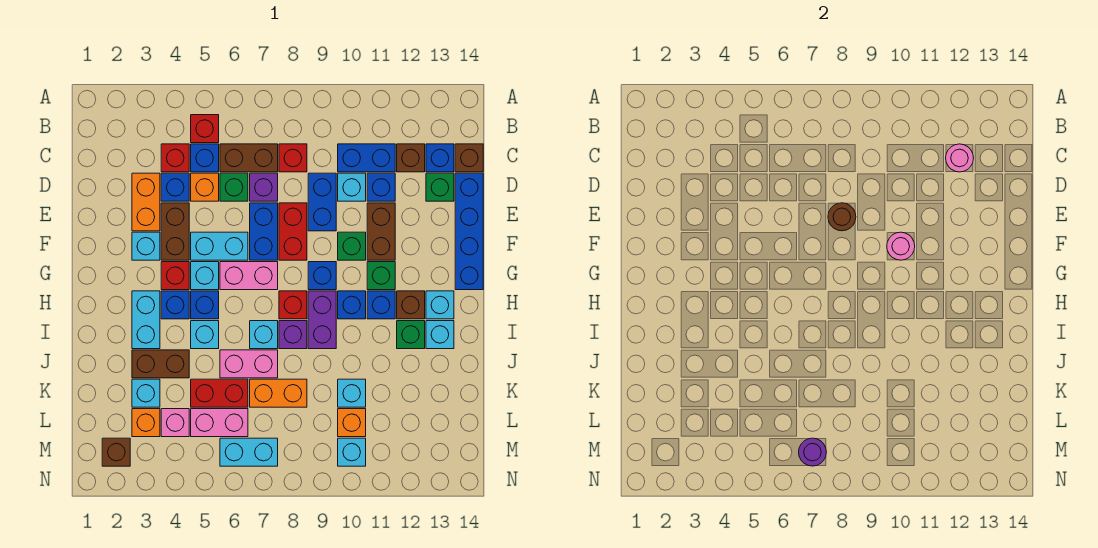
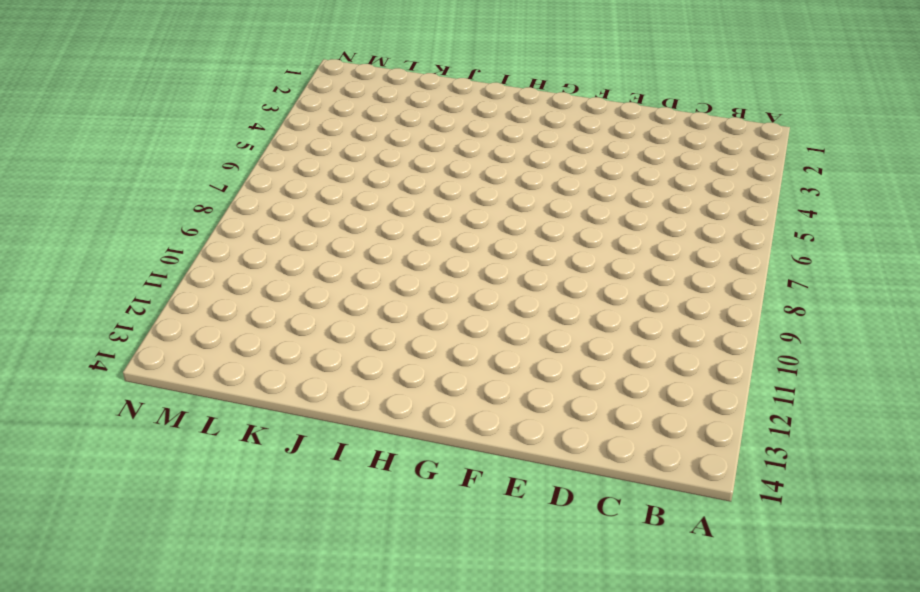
none -> red 1x1 brick [191,115,219,143]
none -> red 1x1 brick [161,144,189,172]
none -> blue 1x1 brick [191,144,219,172]
none -> brown 1x2 brick [220,144,278,172]

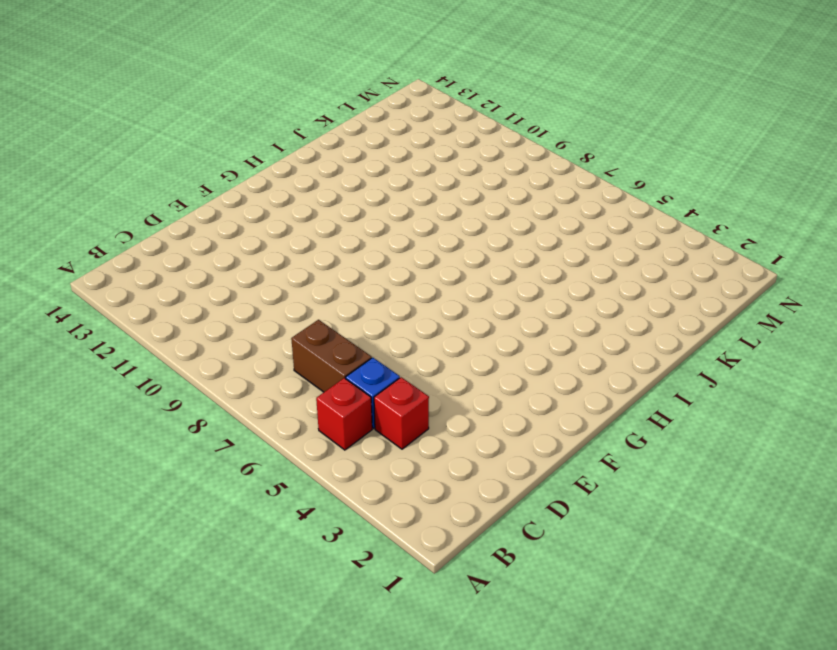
none -> red 1x1 brick [279,144,307,172]
none -> blue 1x2 brick [338,144,395,172]
none -> brown 1x1 brick [397,144,425,172]
none -> blue 1x1 brick [426,144,454,172]

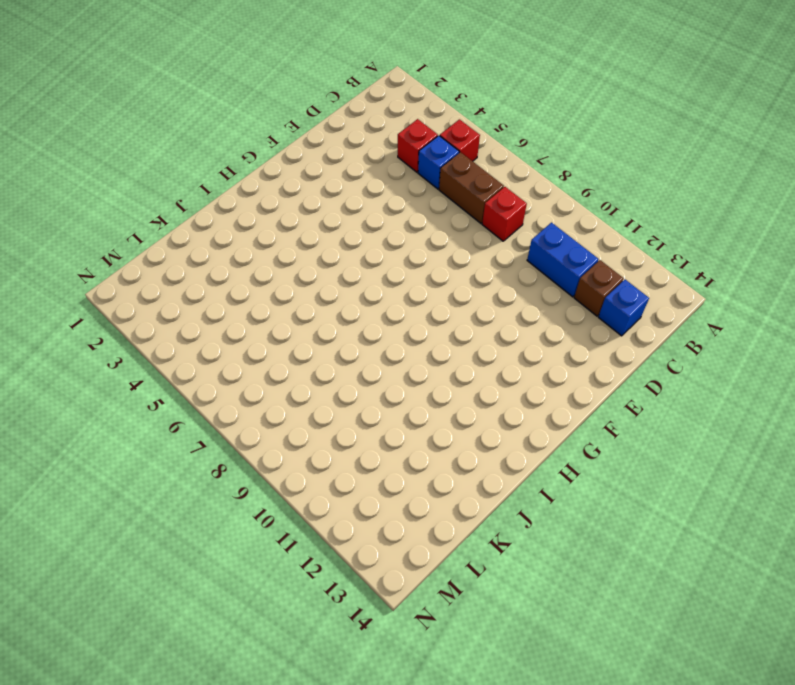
none -> brown 1x1 brick [455,144,483,172]
none -> orange 1x2 brick [132,173,160,231]
none -> blue 1x1 brick [161,173,189,201]
none -> orange 1x1 brick [191,173,219,201]

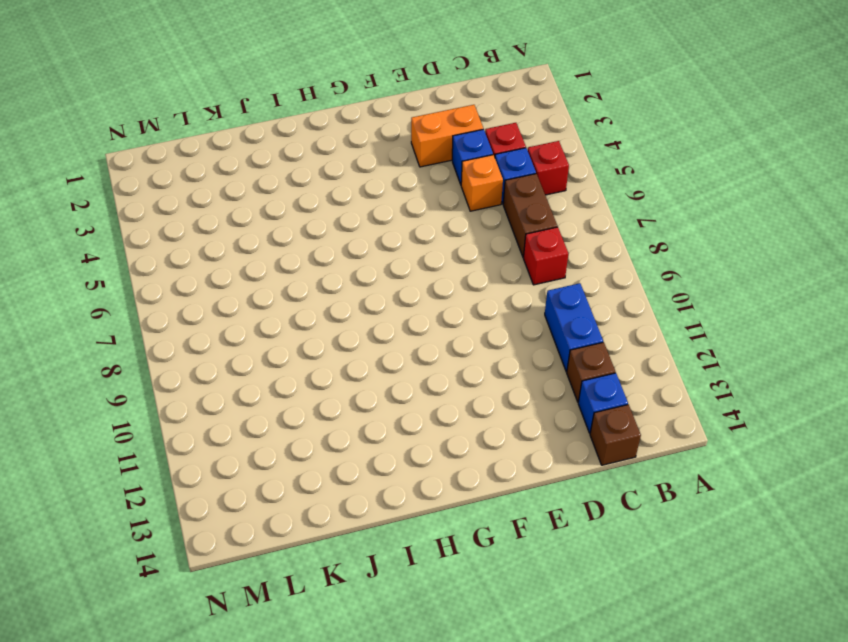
none -> green 1x1 brick [220,173,248,201]
none -> purple 1x1 brick [250,173,278,201]
none -> blue 1x2 brick [308,173,336,231]
none -> cyan 1x1 brick [338,173,366,201]

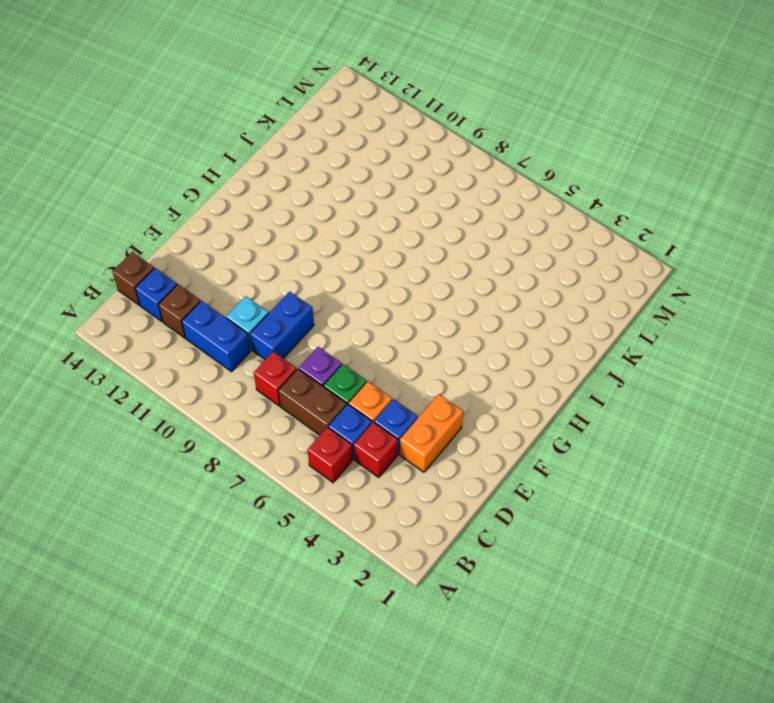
none -> blue 1x1 brick [367,173,395,201]
none -> green 1x1 brick [426,173,454,201]
none -> blue 1x4 brick [455,173,483,290]
none -> brown 1x2 brick [161,203,189,260]

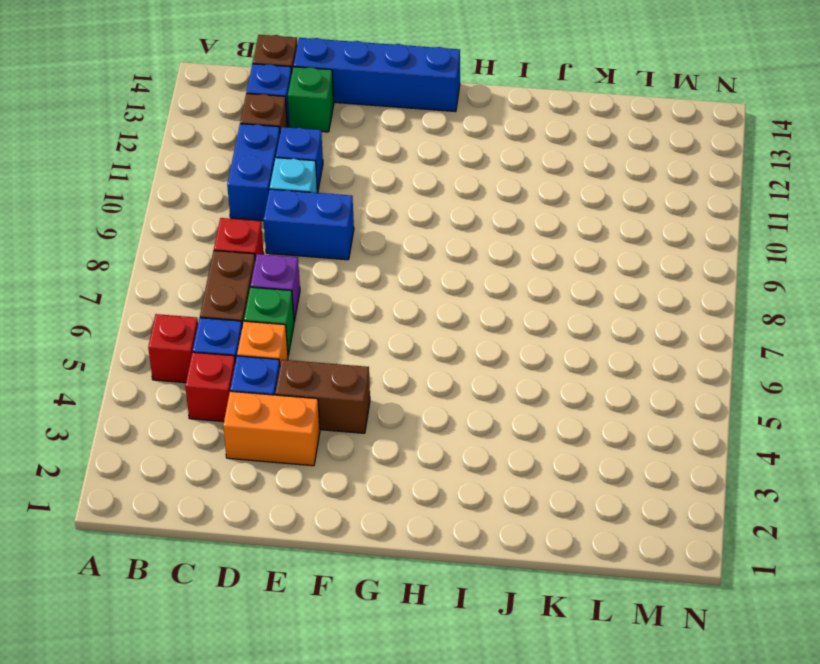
none -> blue 1x2 brick [250,203,278,260]
none -> red 1x2 brick [279,203,307,260]
none -> brown 1x2 brick [367,203,395,260]
none -> cyan 1x1 brick [132,232,160,260]

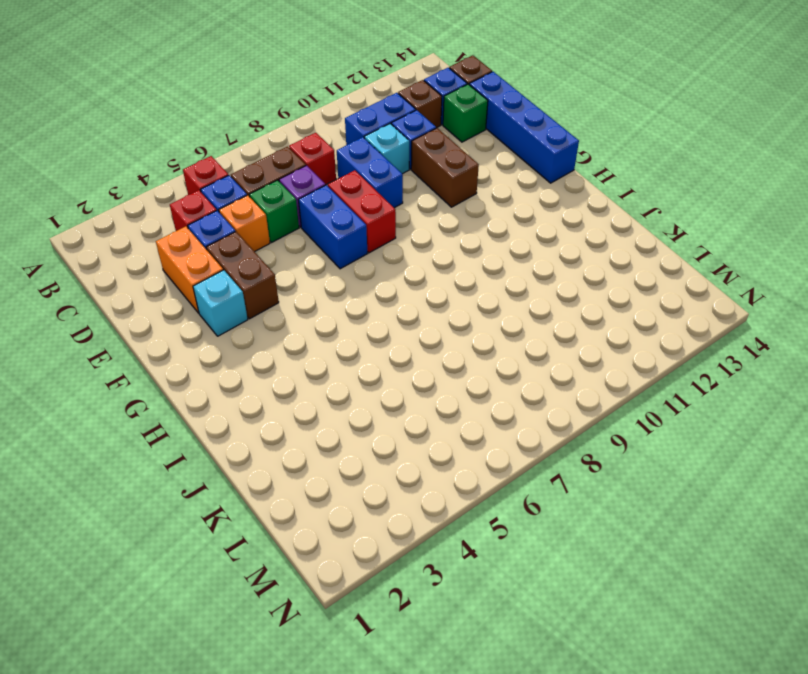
none -> cyan 1x2 brick [191,232,248,260]
none -> green 1x1 brick [338,232,366,260]
none -> red 1x1 brick [161,262,189,290]
none -> cyan 1x1 brick [191,262,219,290]

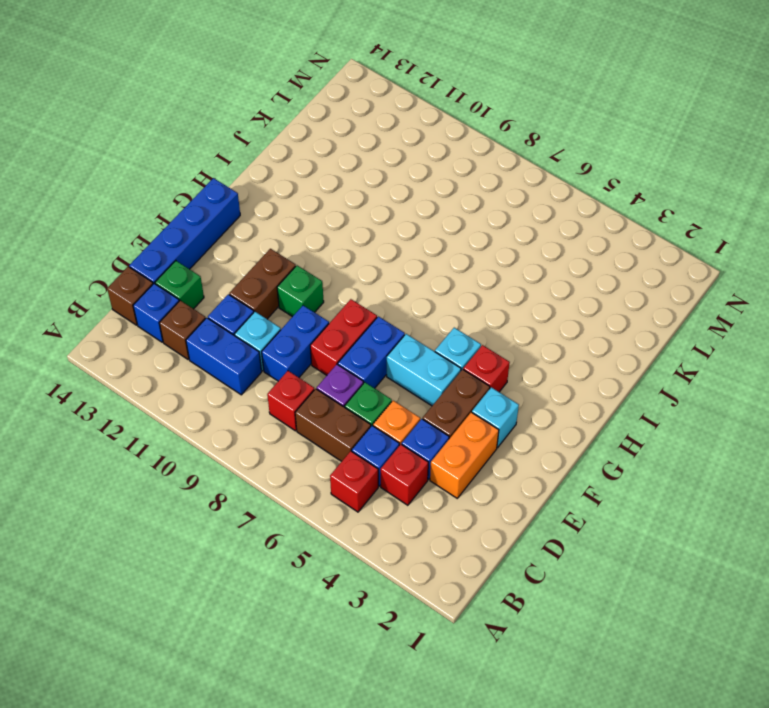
none -> pink 1x2 brick [220,262,278,290]
none -> blue 1x1 brick [308,262,336,290]
none -> green 1x1 brick [367,262,395,290]
none -> cyan 1x2 brick [132,291,160,349]

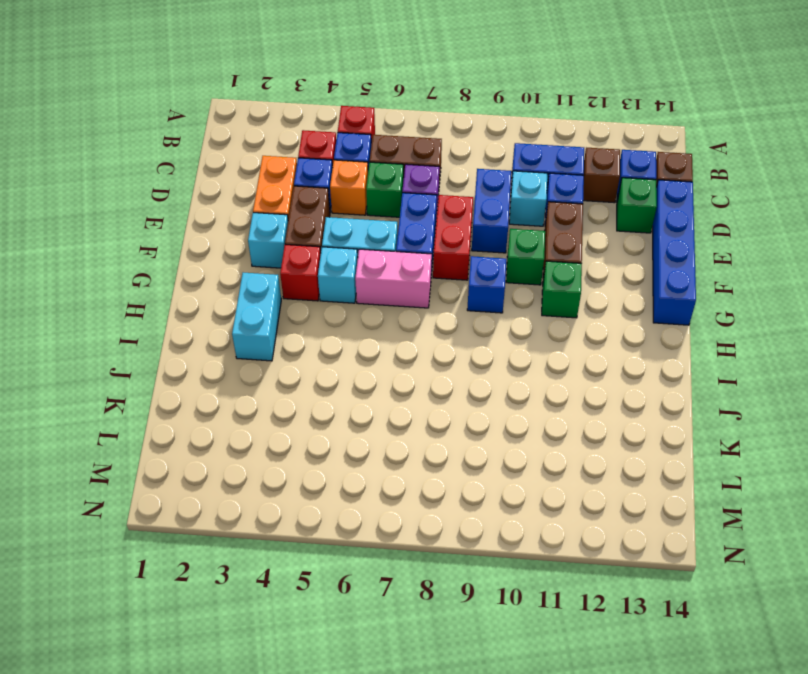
none -> red 1x1 brick [279,144,307,172]
none -> blue 1x1 brick [161,291,189,319]
none -> blue 1x1 brick [191,291,219,319]
none -> red 1x1 brick [279,291,307,319]

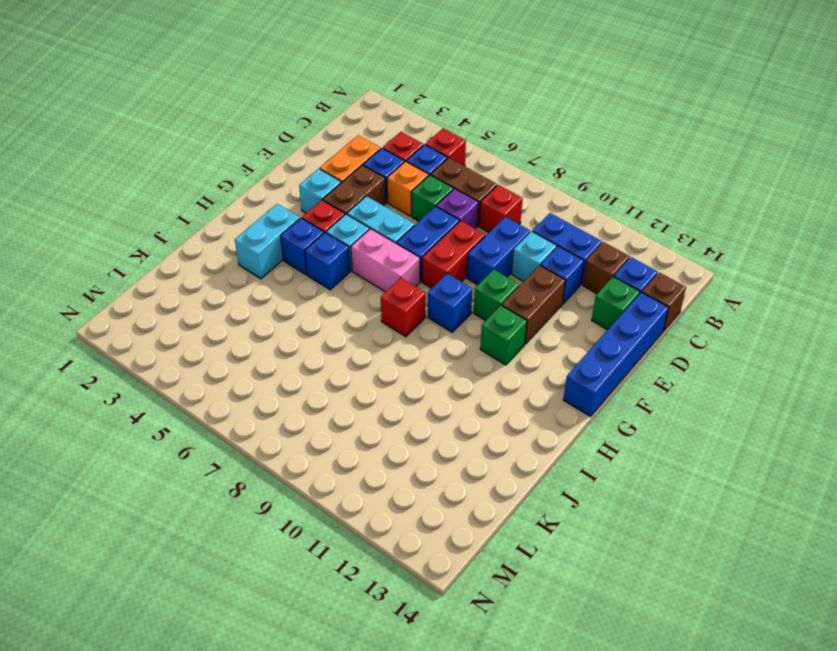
none -> purple 1x2 brick [308,291,336,349]
none -> blue 1x1 brick [338,291,366,319]
none -> blue 1x1 brick [367,291,395,319]
none -> brown 1x1 brick [397,291,425,319]

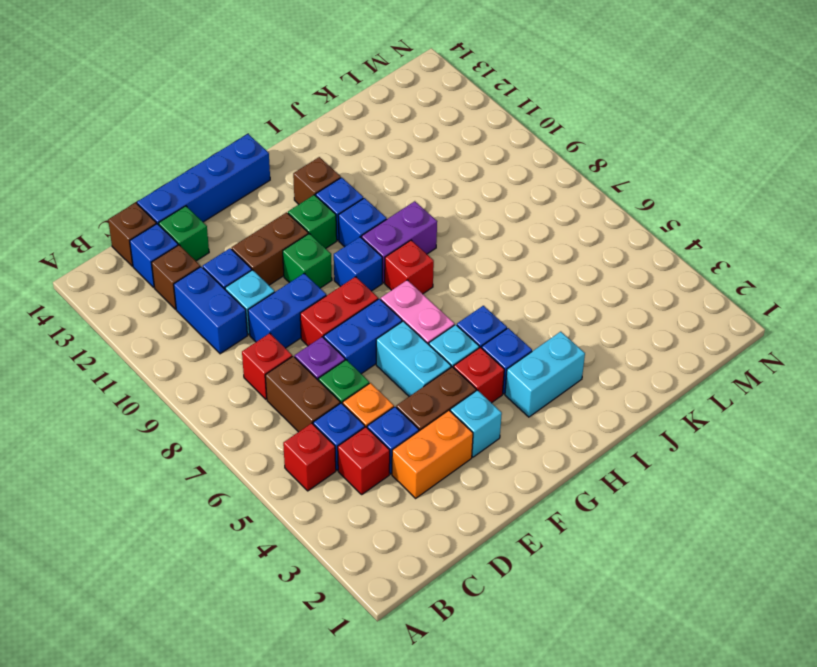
none -> cyan 1x1 brick [426,291,454,319]
none -> cyan 1x1 brick [191,321,219,349]
none -> cyan 1x1 brick [250,321,278,349]
none -> purple 1x1 brick [279,321,307,349]

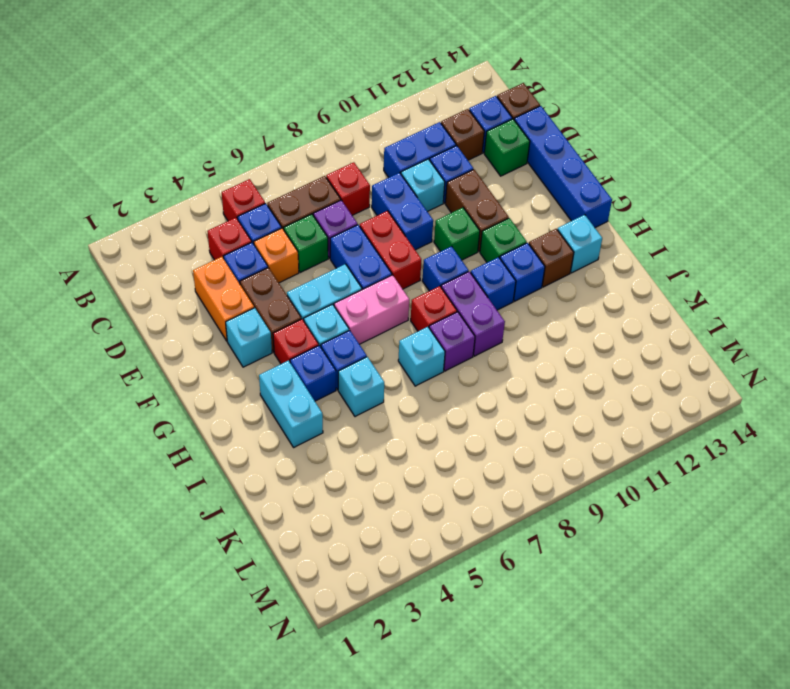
none -> green 1x1 brick [397,321,425,349]
none -> cyan 1x1 brick [426,321,454,349]
none -> brown 1x2 brick [132,350,189,378]
none -> pink 1x2 brick [220,350,278,378]

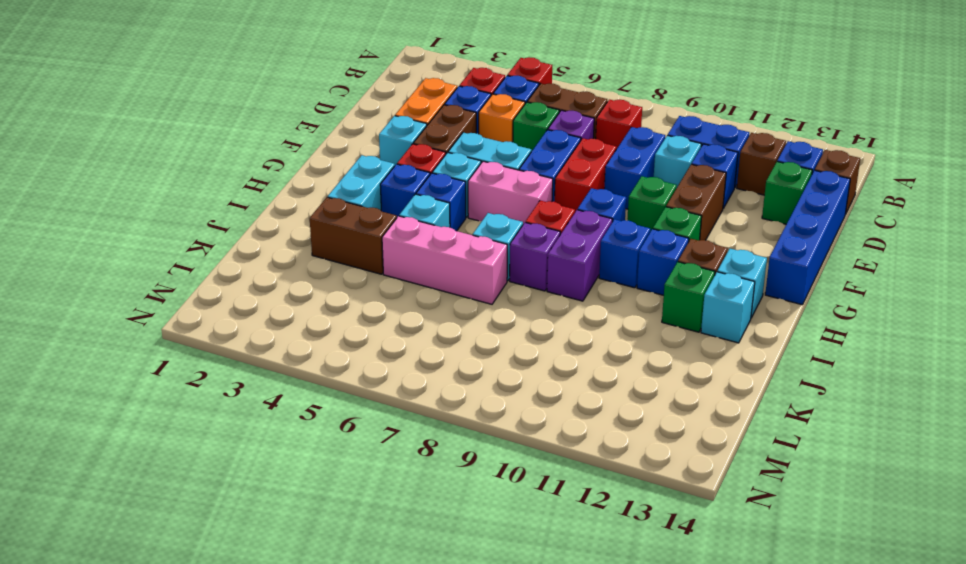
pink 1x3 brick [382,216,507,304] -> pink 1x2 brick [220,350,278,378]
none -> cyan 1x1 brick [132,379,160,407]
none -> red 1x2 brick [191,379,248,407]
none -> orange 1x2 brick [250,379,307,407]
none -> cyan 1x1 brick [338,379,366,407]

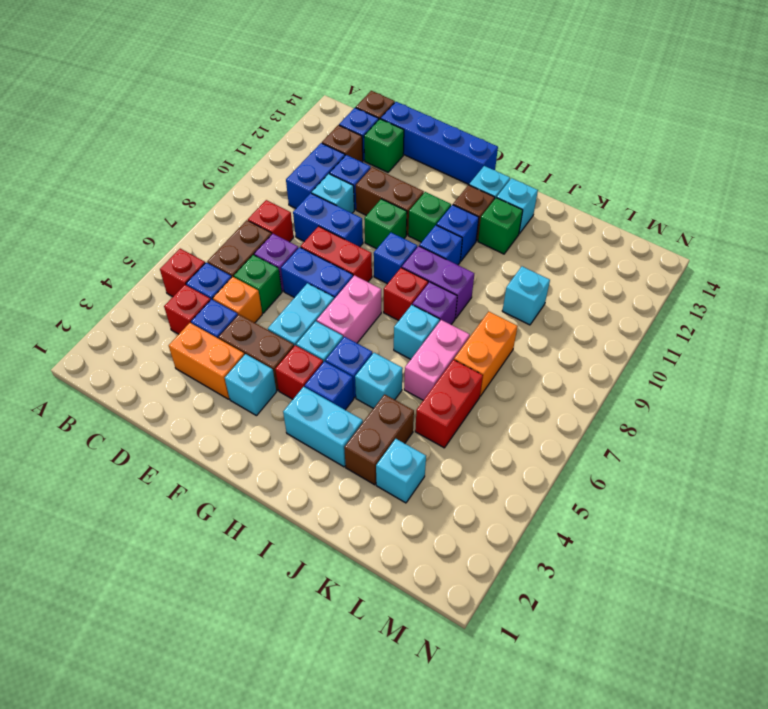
none -> orange 1x1 brick [132,409,160,437]
none -> pink 1x1 brick [161,409,189,437]
none -> pink 1x2 brick [191,409,248,437]
none -> orange 1x1 brick [338,409,366,437]

